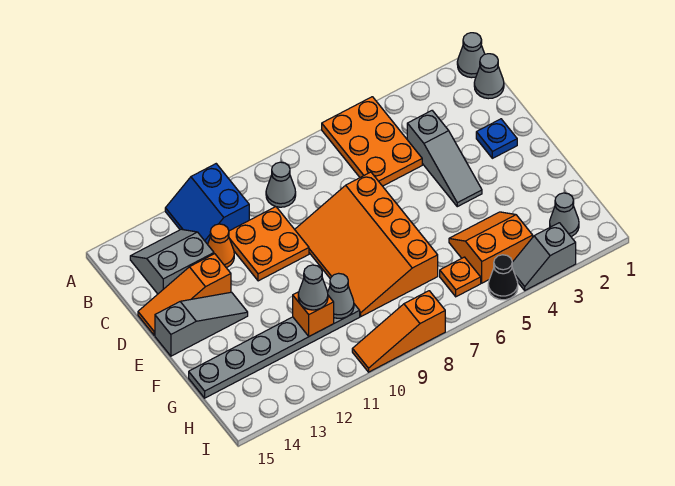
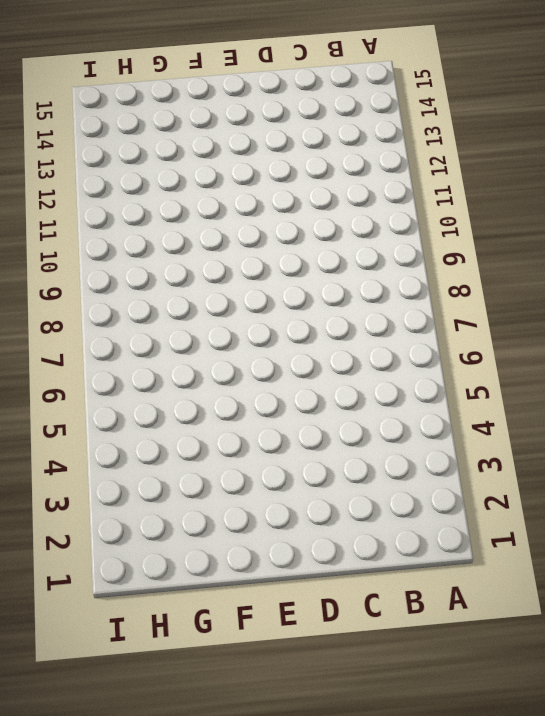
none -> grey 1x1 cone [457,33,485,78]
none -> orange 2x3 plate [322,97,422,186]
none -> blue 2x2 slope [165,164,249,244]

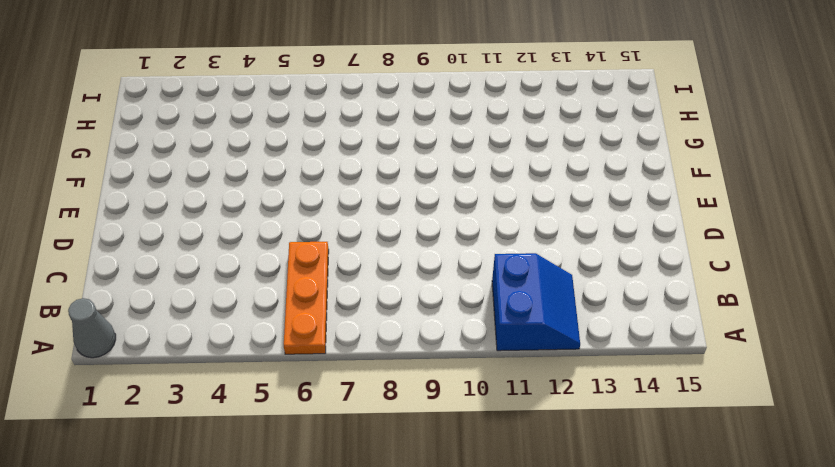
orange 1x3 plate [284,242,329,354] -> orange 2x3 plate [322,97,422,186]
none -> grey 1x1 cone [474,54,504,99]
none -> grey 1x1 cone [266,162,296,207]
none -> grey 2x2 slope [130,229,214,294]

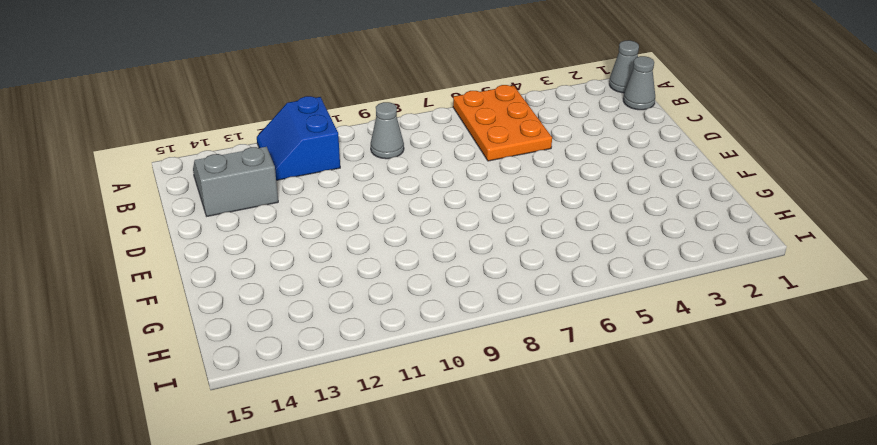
none -> grey 1x3 slope [407,111,482,207]
none -> orange 2x2 plate [229,207,309,281]
none -> orange 1x1 cone [208,224,234,268]

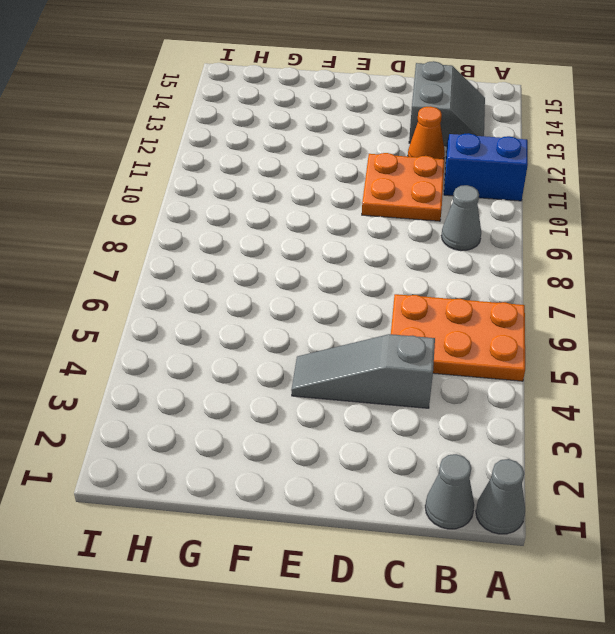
none -> blue 1x1 plate [476,119,517,158]
none -> orange 3x4 slope [295,172,438,316]
none -> orange 1x3 slope [138,254,231,335]

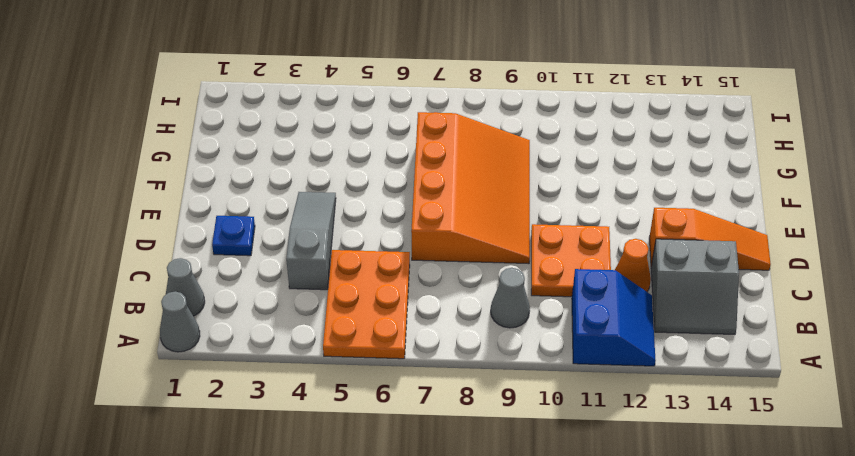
none -> grey 1x3 slope [155,292,248,356]
none -> orange 2x2 slope [449,212,533,283]
none -> grey 1x6 plate [189,304,360,398]

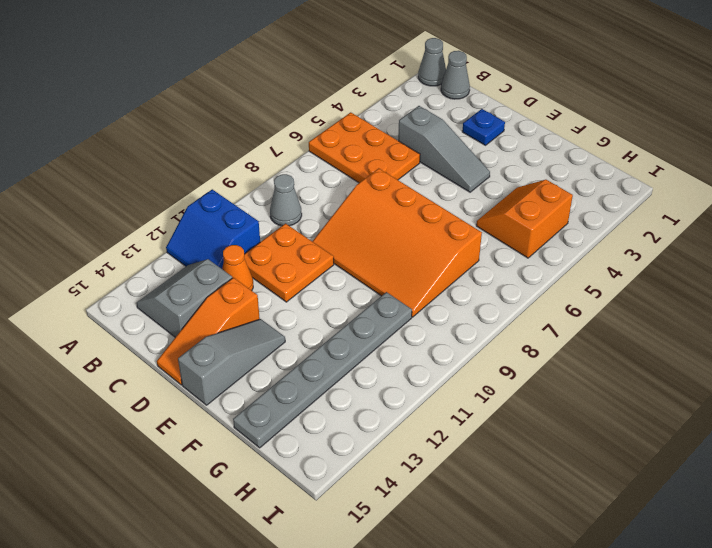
none -> grey 1x1 cone [550,193,579,236]
none -> orange 1x1 plate [440,257,481,297]
none -> grey 1x2 slope [512,223,576,290]

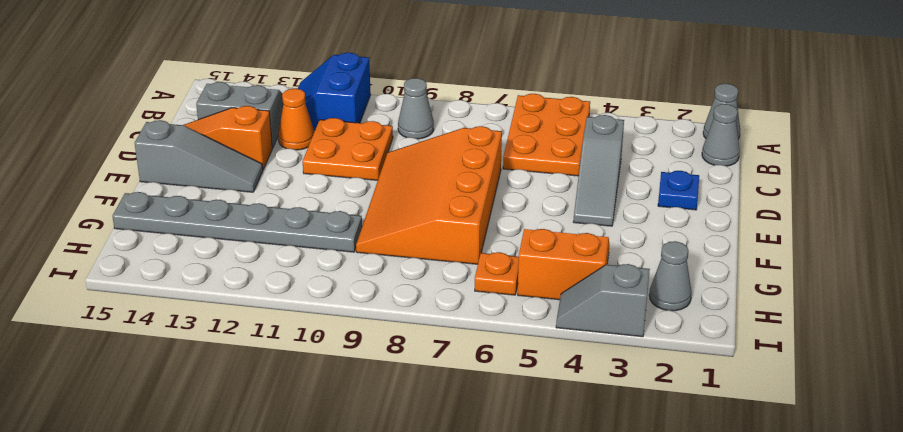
none -> black 1x1 cone [488,255,518,300]
none -> orange 1x3 slope [352,291,445,372]
none -> grey 1x1 cone [328,273,354,318]

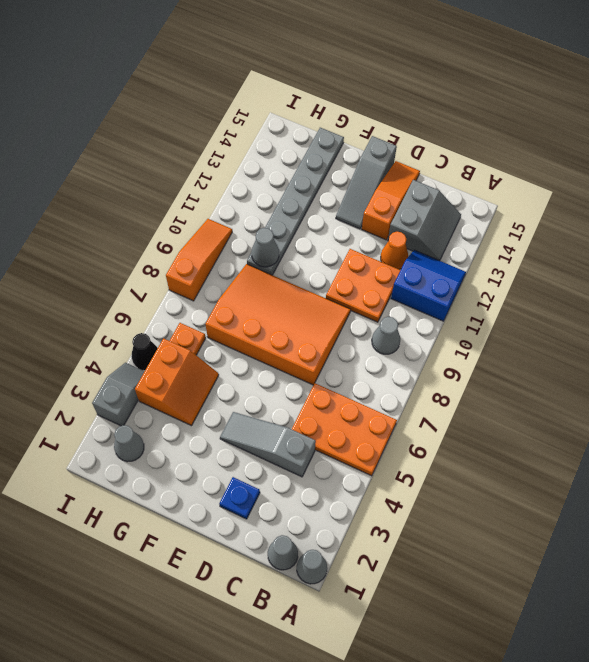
none -> orange 1x1 brick [293,292,334,336]
none -> grey 1x1 cone [298,265,328,310]

